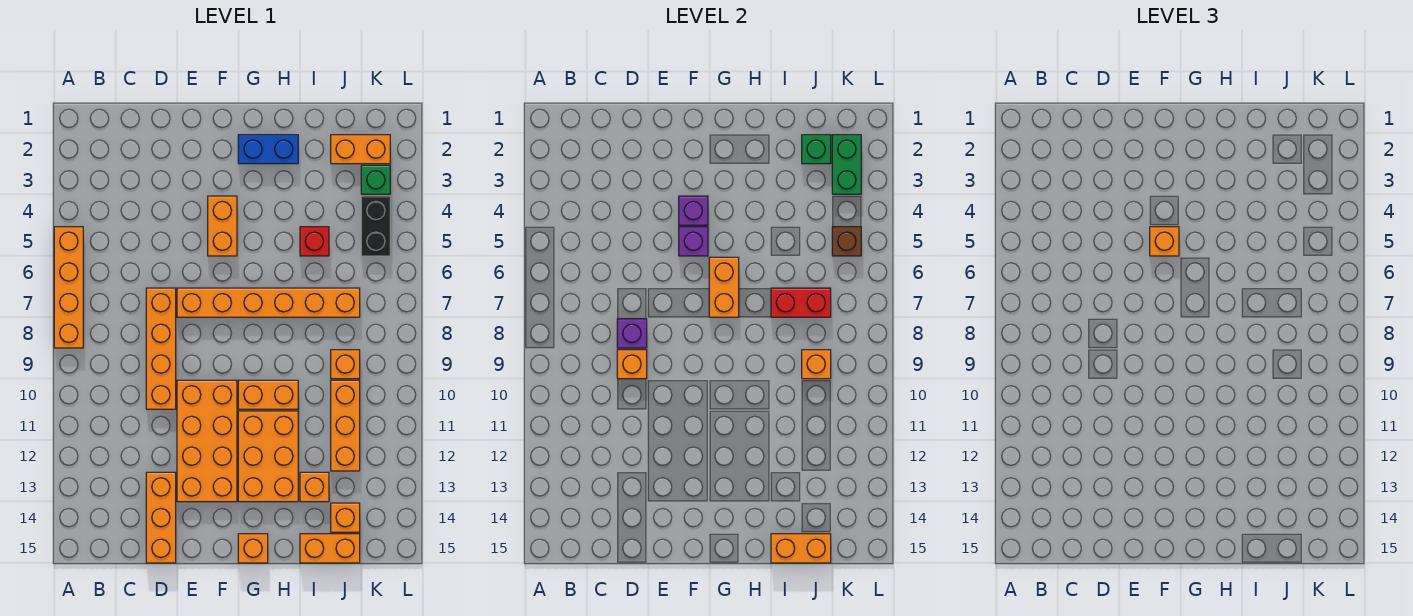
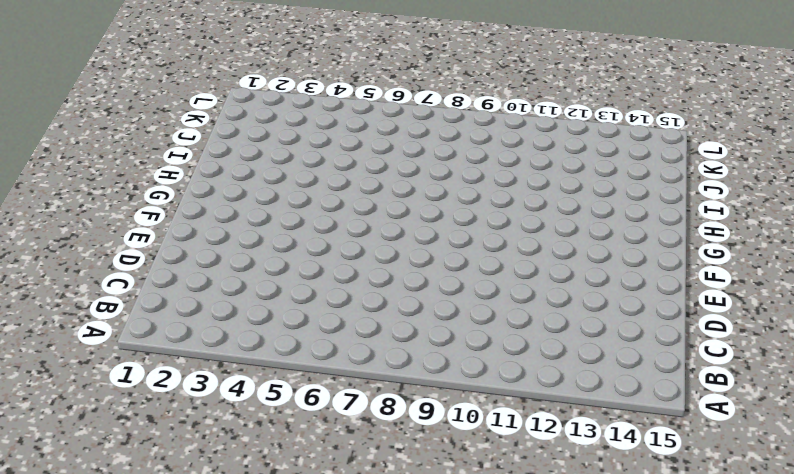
none -> orange 1x4 brick [54,227,83,348]
none -> orange 1x4 brick [146,288,176,409]
none -> orange 1x3 brick [146,472,176,563]
none -> orange 1x6 brick [177,288,360,317]

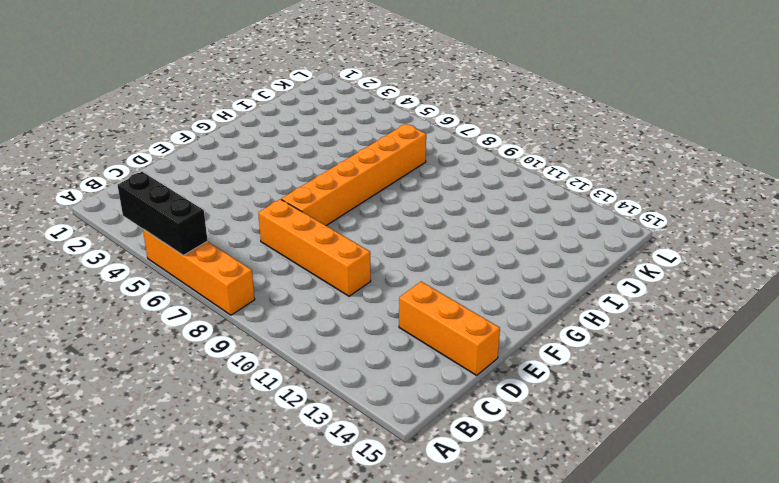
black 1x3 brick [118,172,208,255] -> none
none -> orange 2x4 brick [177,380,237,502]
none -> orange 1x2 brick [208,196,237,256]
none -> blue 1x2 brick [238,135,298,164]
none -> orange 1x2 brick [238,380,298,409]

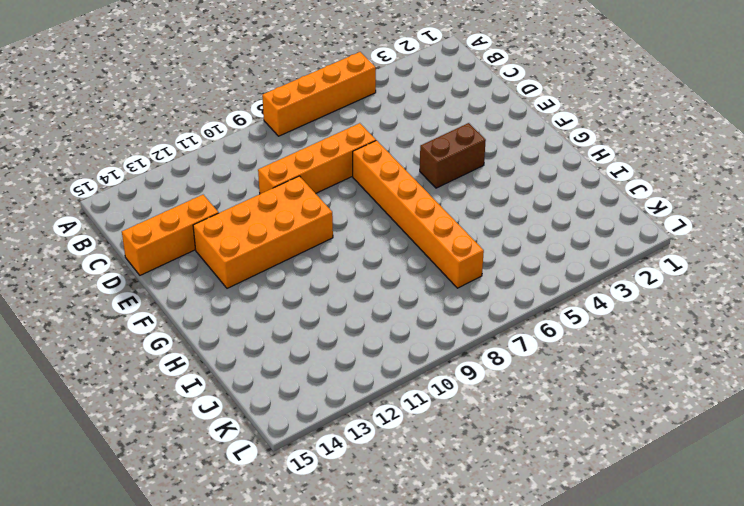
brown 1x2 brick [420,123,486,188] -> orange 1x2 brick [208,196,237,256]
none -> blue 1x2 brick [238,135,298,164]
none -> orange 1x2 brick [238,380,298,409]
none -> orange 2x3 brick [238,411,298,502]
none -> orange 1x1 brick [238,534,268,563]

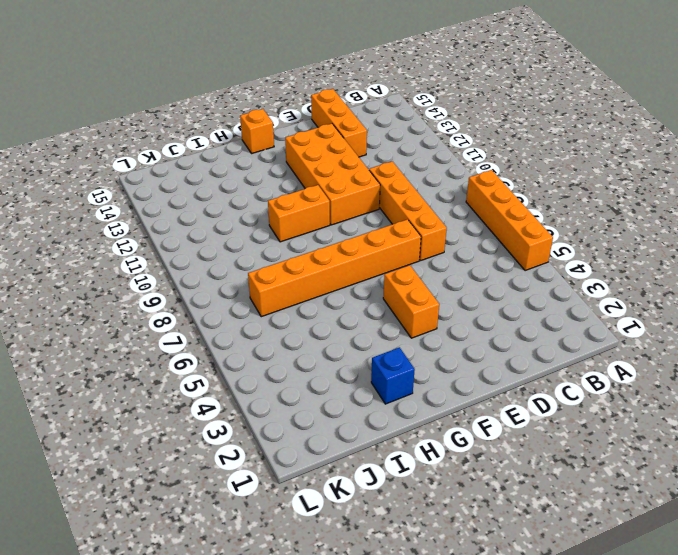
blue 1x1 brick [371,347,415,404] -> blue 1x2 brick [238,135,298,164]
none -> orange 2x3 brick [238,411,298,502]
none -> red 1x1 brick [300,227,329,256]
none -> orange 1x1 brick [300,472,329,502]
none -> orange 1x2 brick [300,534,360,563]

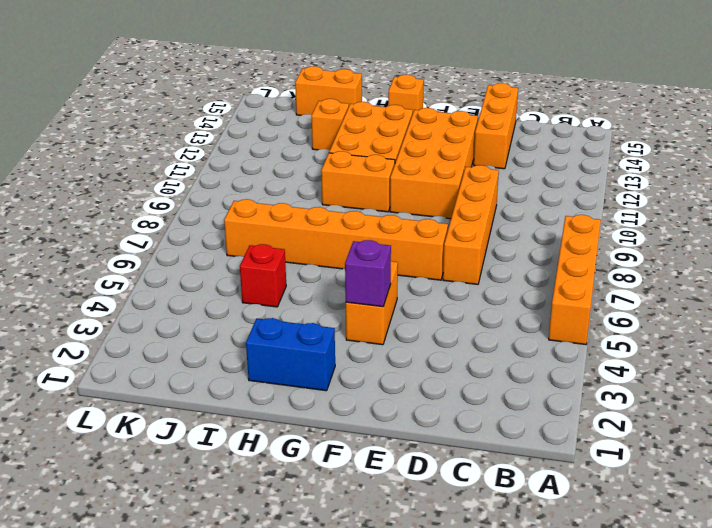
none -> orange 1x2 brick [331,135,390,164]
none -> orange 1x1 brick [331,350,360,379]
none -> orange 1x3 brick [331,380,360,471]
none -> orange 1x1 brick [331,503,360,532]

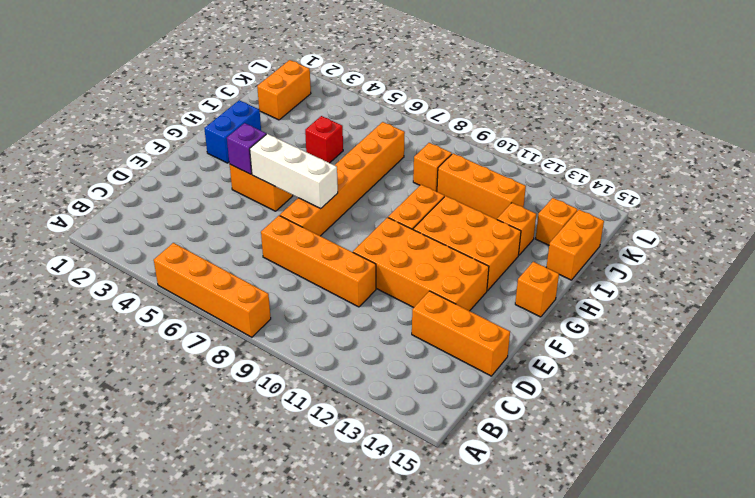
white 1x3 brick [250,134,338,208] -> purple 1x1 brick [679,227,708,256]
none -> green 1x1 brick [361,165,390,194]
none -> black 1x2 brick [361,196,390,256]
none -> purple 1x1 brick [617,319,647,348]
none -> orange 1x1 brick [617,350,647,379]

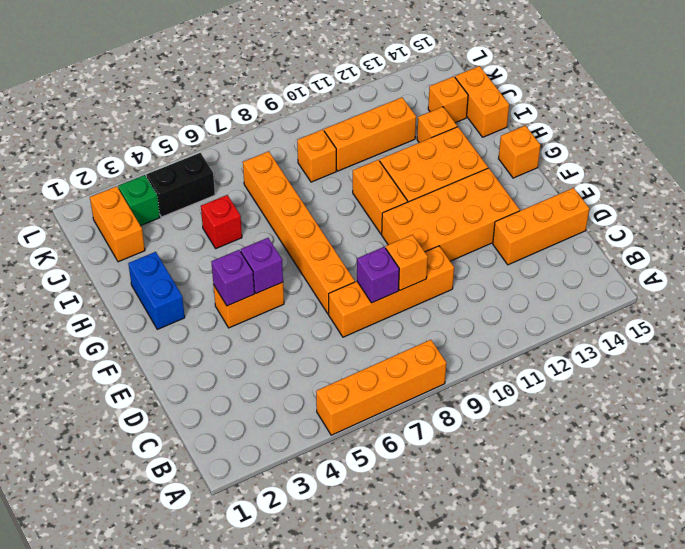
none -> orange 1x2 brick [709,257,739,317]
none -> red 1x2 brick [771,288,831,317]
none -> orange 1x2 brick [771,534,831,563]
none -> green 1x1 brick [802,135,831,164]

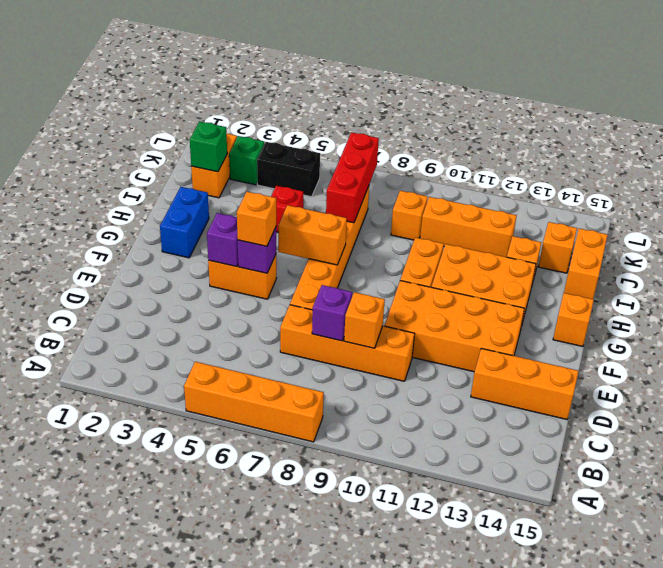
red 1x3 brick [326,132,379,223] -> red 1x2 brick [771,288,831,317]
none -> orange 1x2 brick [771,534,831,563]
none -> orange 1x1 brick [802,350,831,379]
none -> green 1x2 brick [832,135,861,194]
none -> brown 1x1 brick [832,227,861,256]

